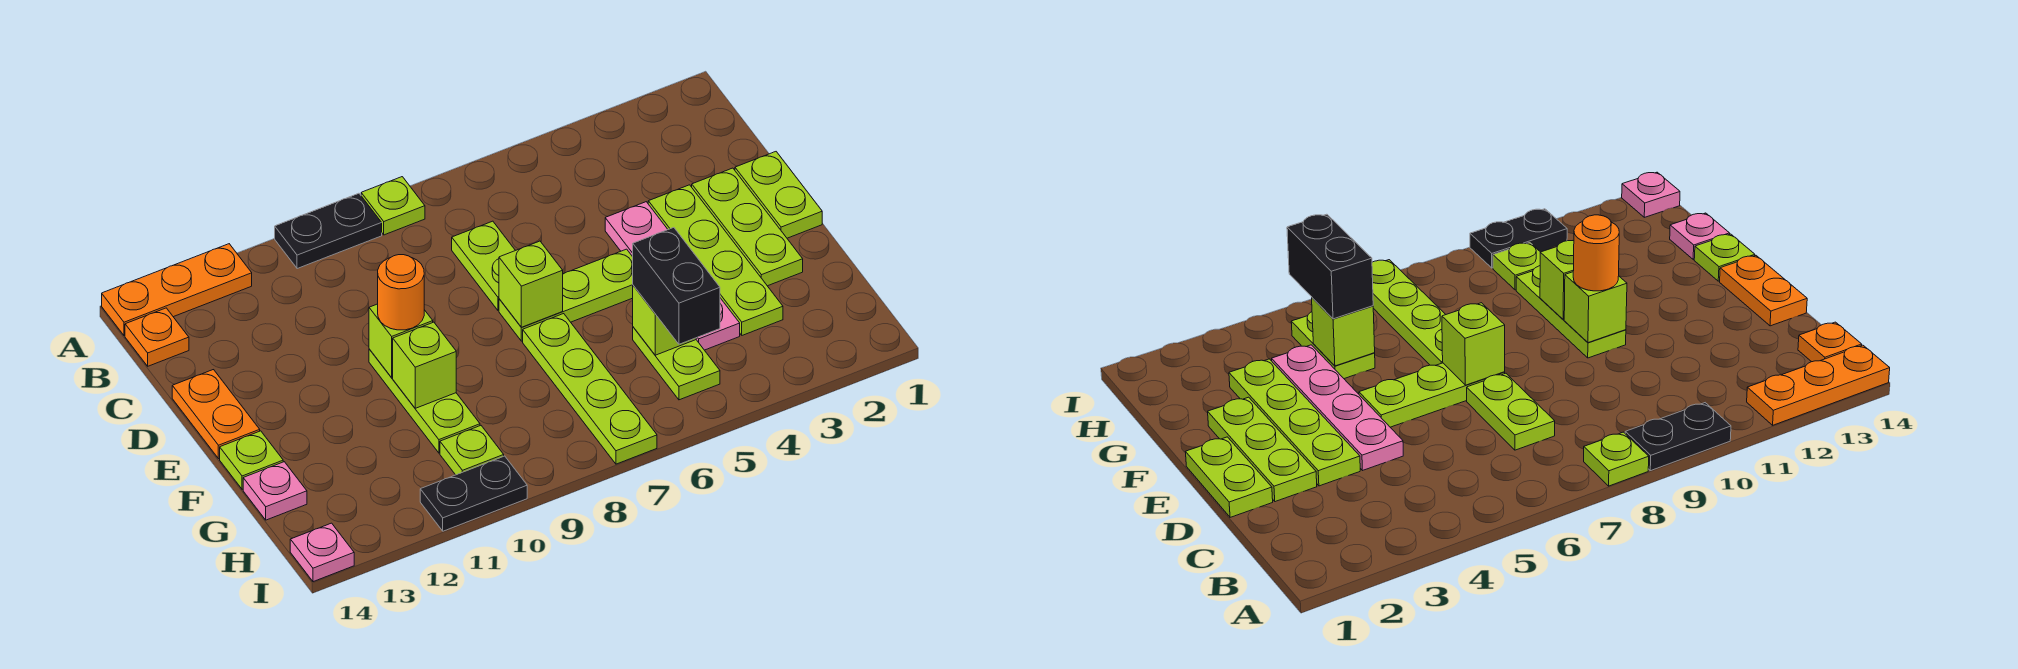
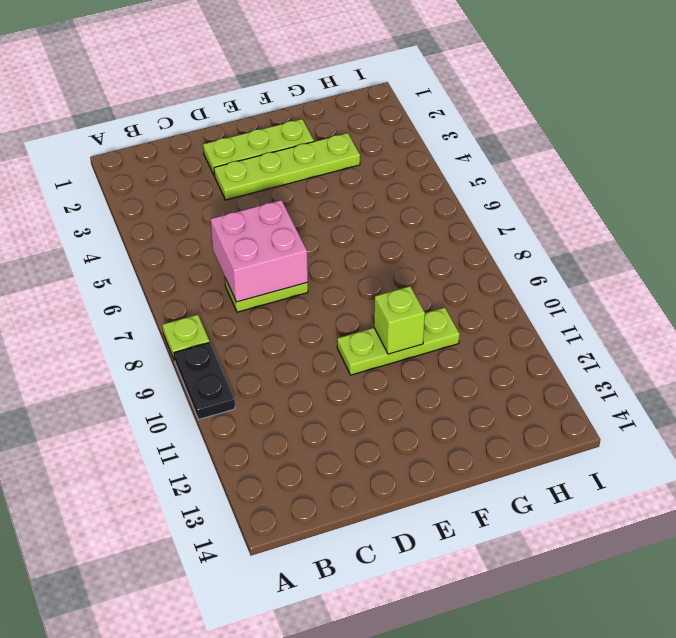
pink 2x2 brick [211,200,308,302] -> none
none -> orange 1x3 plate [102,244,252,336]
none -> orange 1x1 plate [125,308,189,366]
none -> lime 1x2 plate [735,152,822,238]

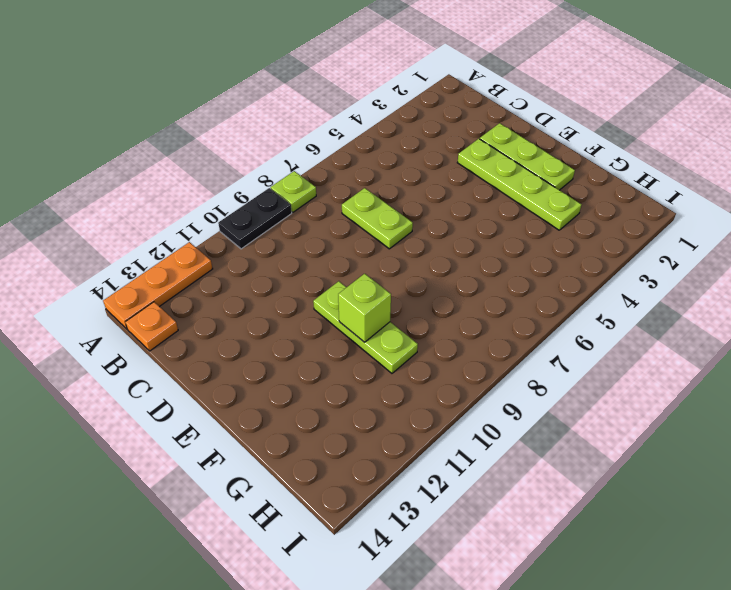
none -> lime 1x2 plate [735,152,822,238]
none -> pink 1x4 plate [605,202,740,350]
none -> orange 1x2 plate [172,370,260,459]

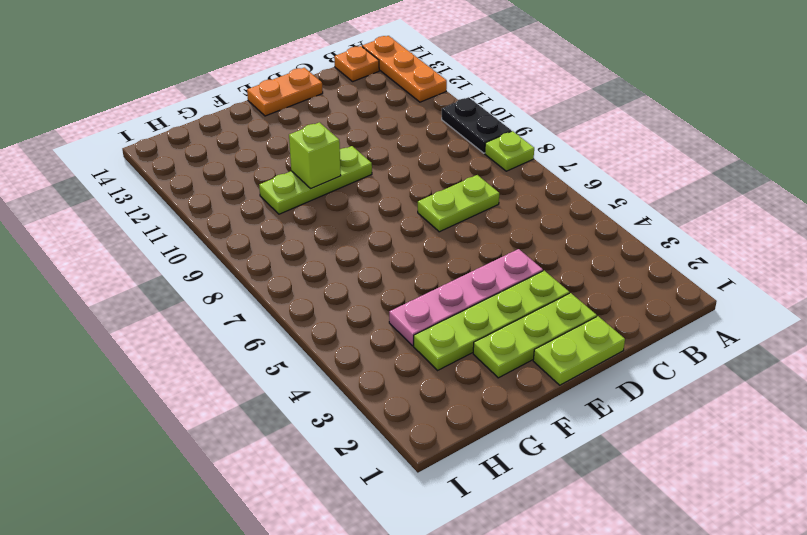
none -> lime 1x3 plate [499,249,633,341]
none -> lime 1x4 plate [523,314,657,464]
none -> lime 1x1 plate [220,431,283,489]

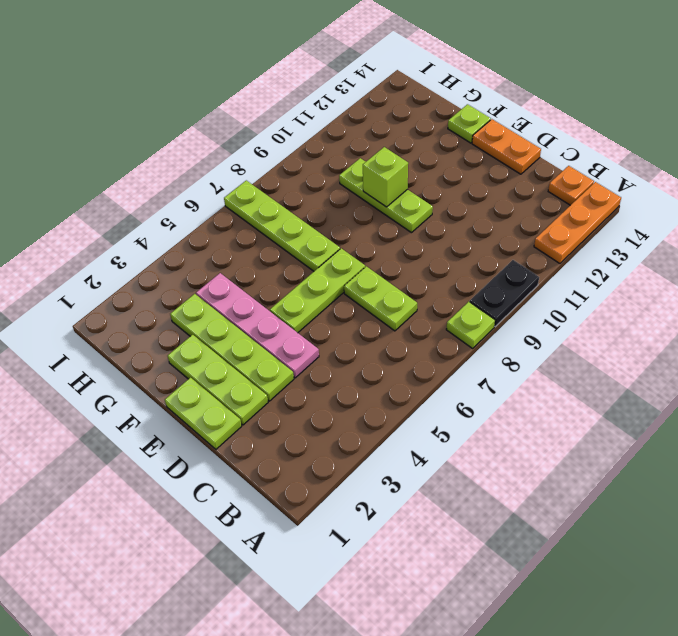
none -> lime 1x2 plate [633,327,720,400]
none -> pink 1x1 plate [243,462,307,520]
none -> lime 1x1 plate [440,426,504,475]

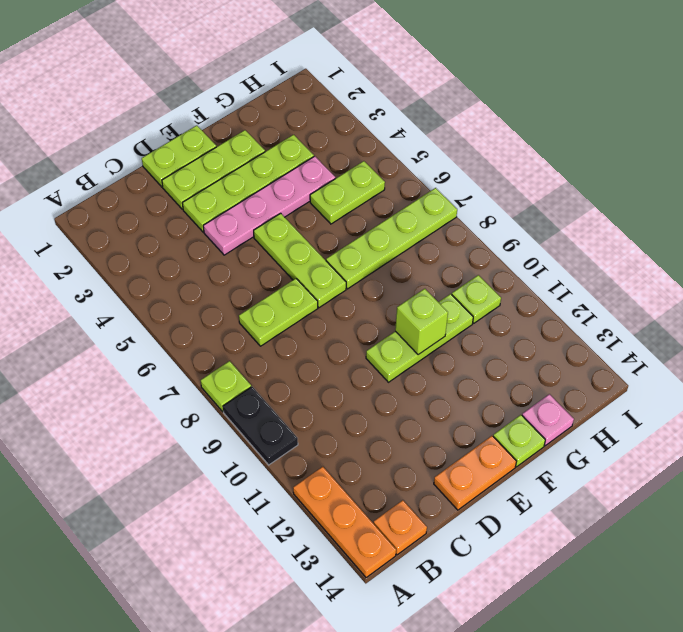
none -> black 1x2 plate [420,456,527,531]
none -> pink 1x1 plate [290,523,354,582]
none -> lime 1x1 brick [499,241,563,327]

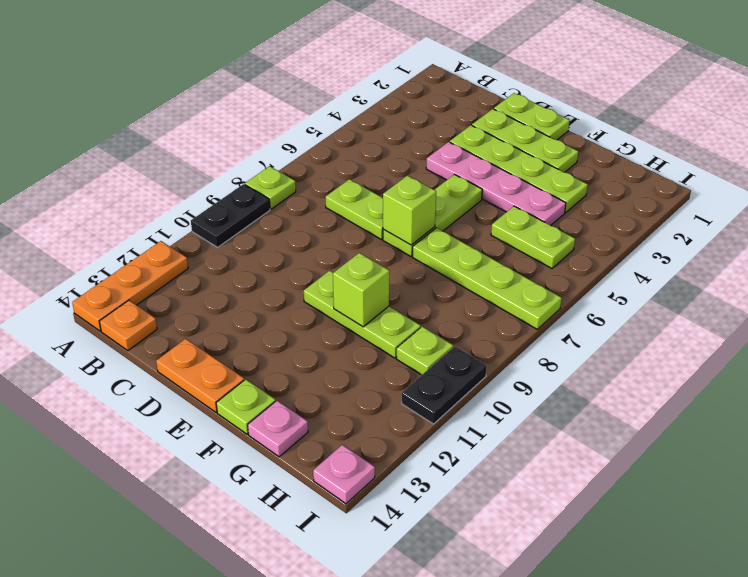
none -> lime 1x1 brick [369,304,433,378]
none -> lime 1x1 brick [633,286,696,355]
none -> orange 1x1 round brick [378,255,424,330]

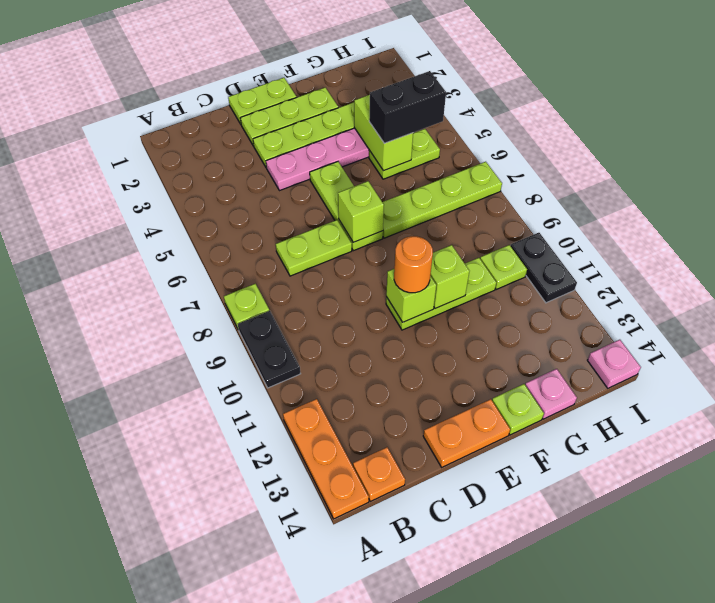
lime 1x2 brick [354,95,413,171] -> lime 1x1 brick [633,286,696,355]

